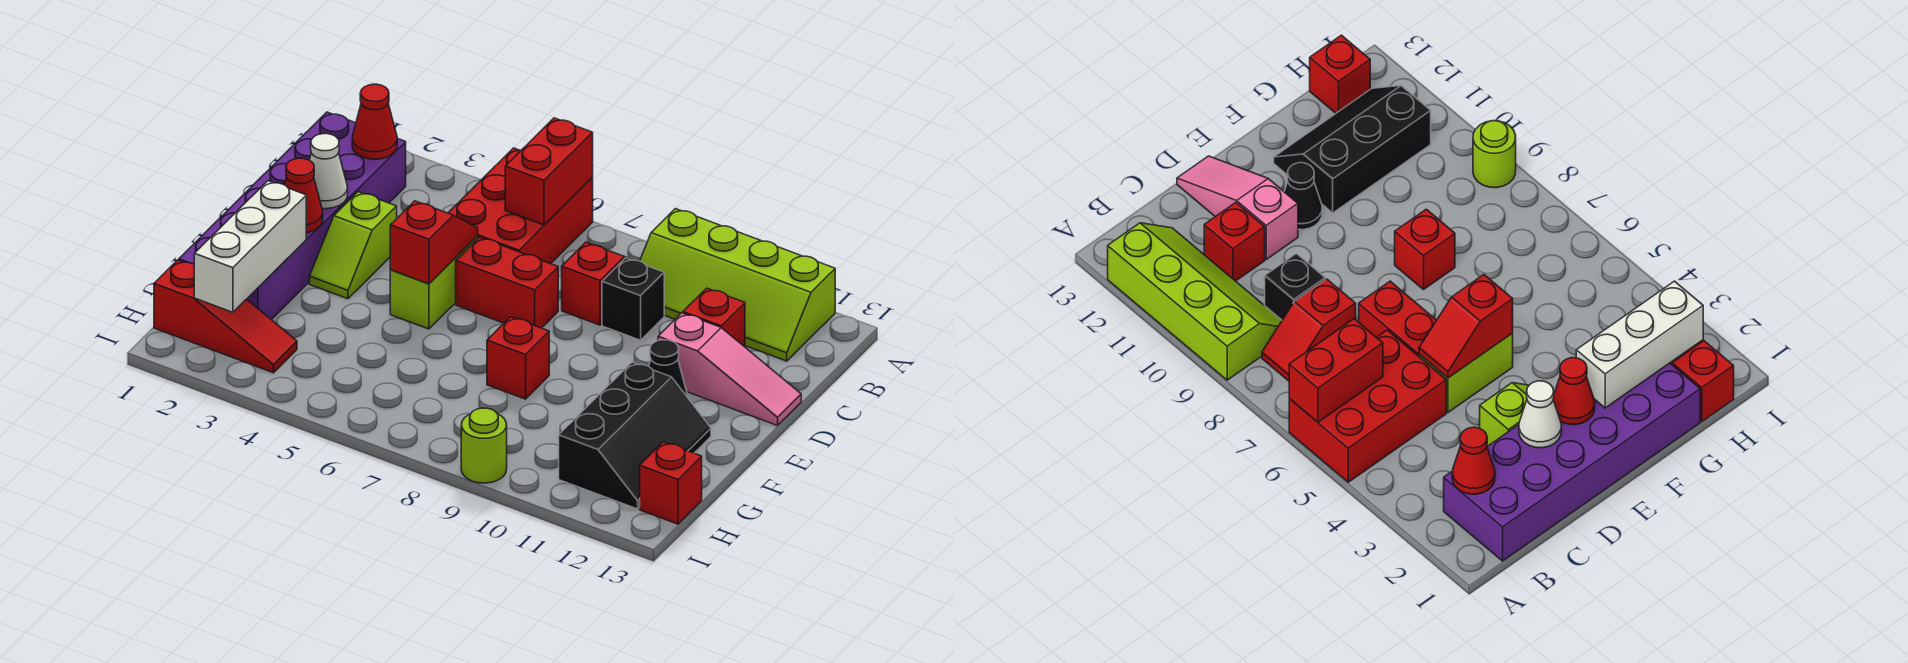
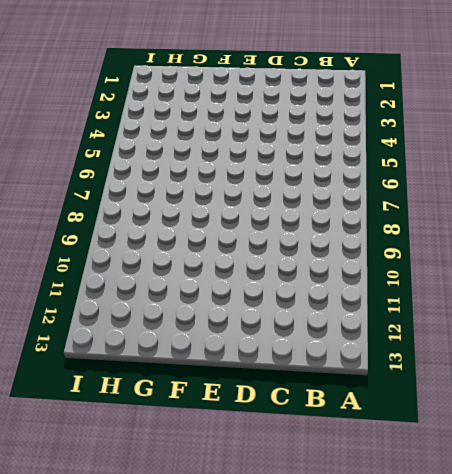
none -> red 2x3 brick [448,148,593,264]
none -> lime 2x4 slope [640,209,835,361]
none -> purple 2x6 brick [179,112,406,320]

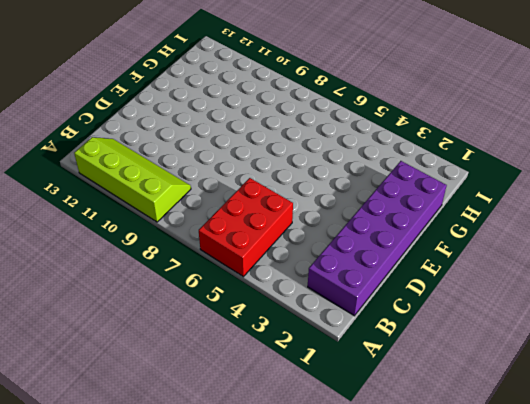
none -> red 1x2 slope [562,242,628,325]
none -> black 1x1 brick [602,258,664,340]
none -> red 1x1 brick [683,288,745,347]

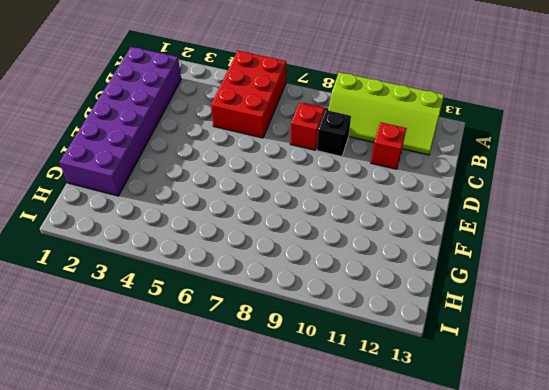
none -> lime 1x2 slope [310,192,397,299]
none -> lime 1x2 brick [390,237,478,329]
none -> red 1x2 brick [456,237,558,328]

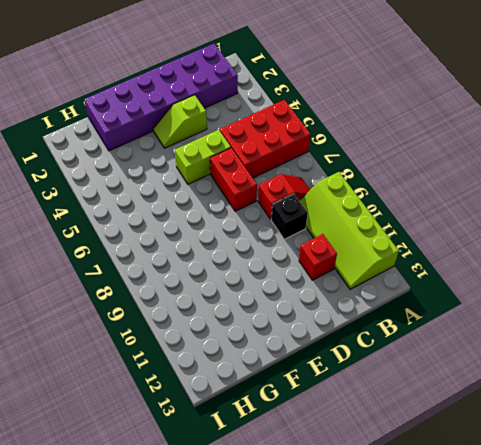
none -> pink 1x3 slope [658,313,801,426]
none -> black 1x1 cone [649,340,687,396]
none -> red 1x1 brick [487,317,549,399]

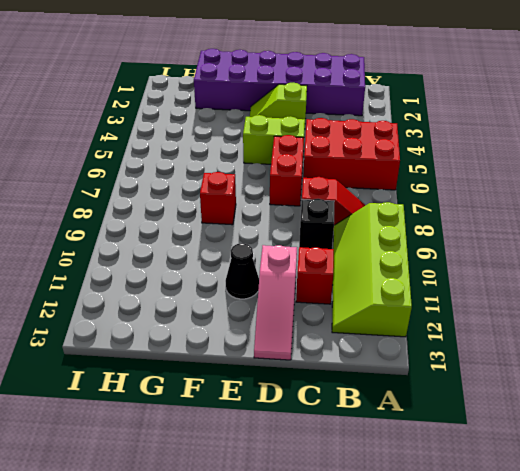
none -> black 2x3 slope [559,362,711,509]
none -> red 1x3 slope [154,260,297,373]
none -> red 1x1 brick [640,442,702,524]

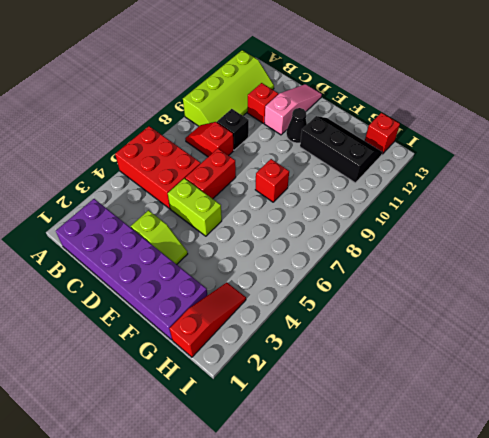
none -> lime 1x1 round brick [461,408,507,483]
none -> red 1x2 brick [505,118,593,225]
none -> red 1x1 cone [352,84,397,159]

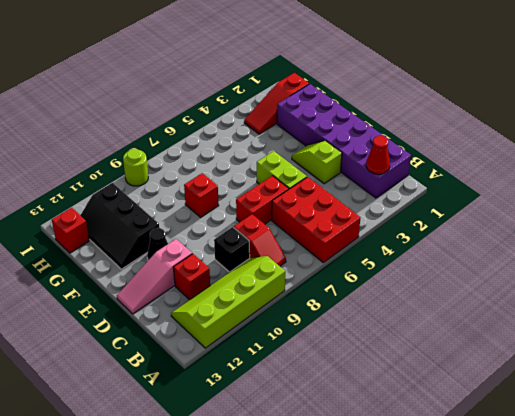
none -> red 1x2 brick [505,118,593,225]
none -> white 1x1 cone [309,134,348,209]
none -> red 1x2 slope [390,201,478,284]

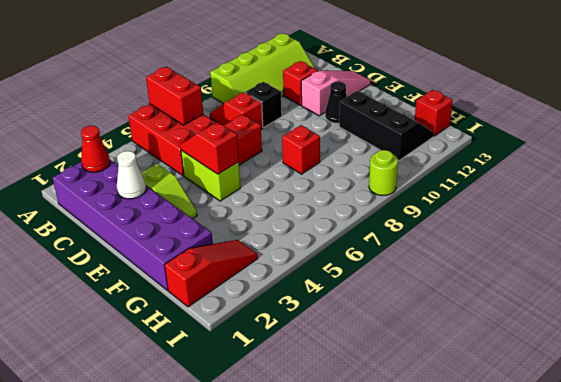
none -> red 1x1 cone [285,158,323,233]
none -> white 1x3 brick [194,181,306,312]

